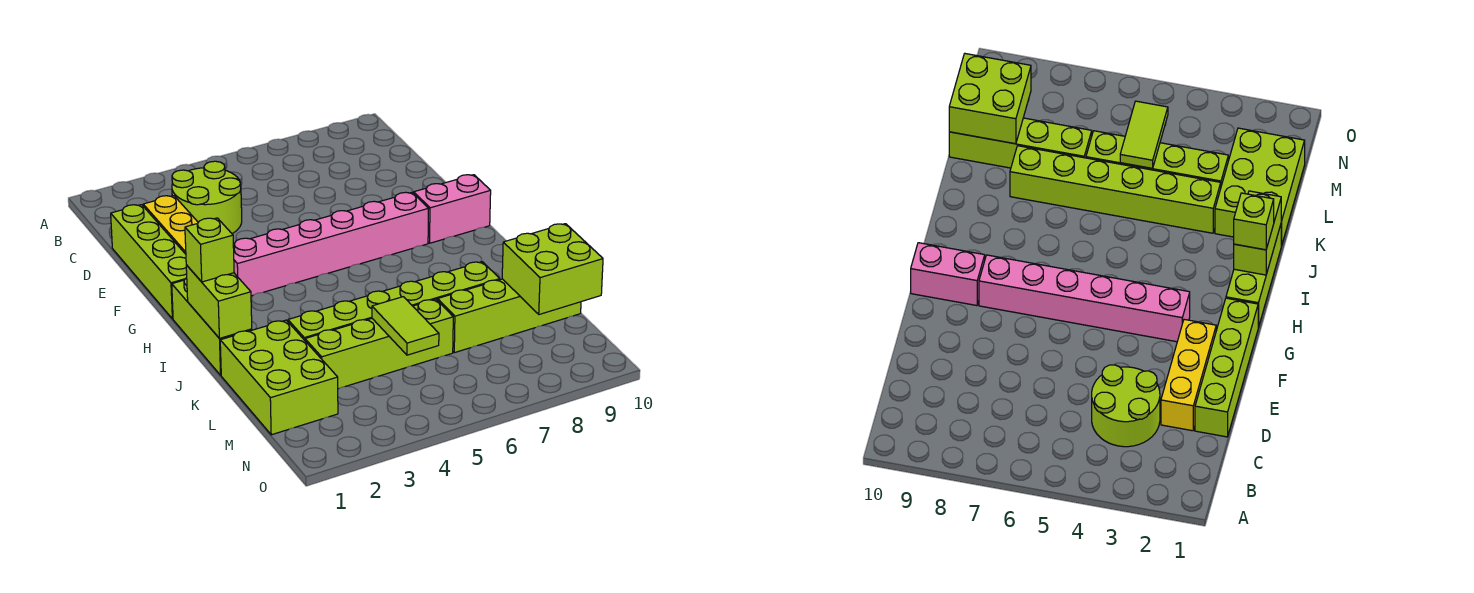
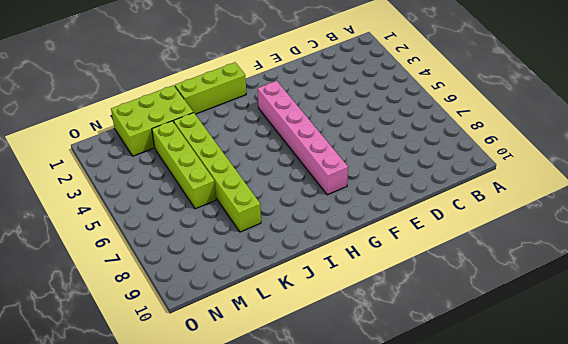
none -> lime 2x2 round brick [172,161,242,234]
none -> lime 1x4 brick [111,205,187,319]
none -> yellow 1x3 brick [143,196,198,254]

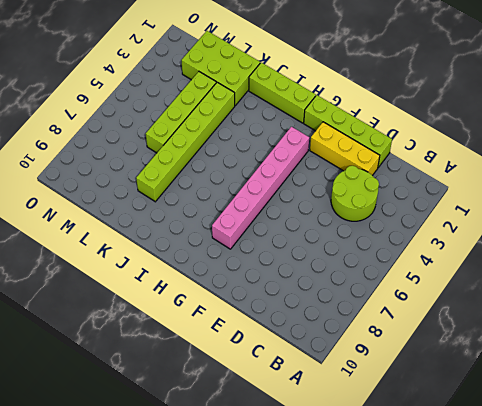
none -> pink 1x2 brick [414,175,491,243]
none -> lime 1x4 brick [438,279,581,353]
none -> lime 1x2 brick [186,265,252,338]

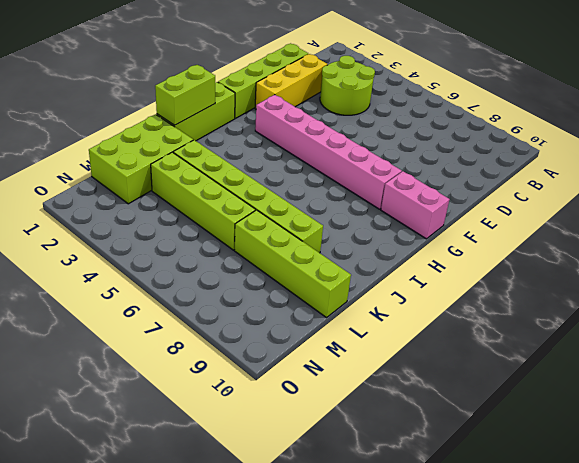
none -> lime 1x2 tile [372,297,439,355]
none -> lime 2x2 brick [502,224,603,314]
none -> lime 1x1 brick [185,218,234,282]

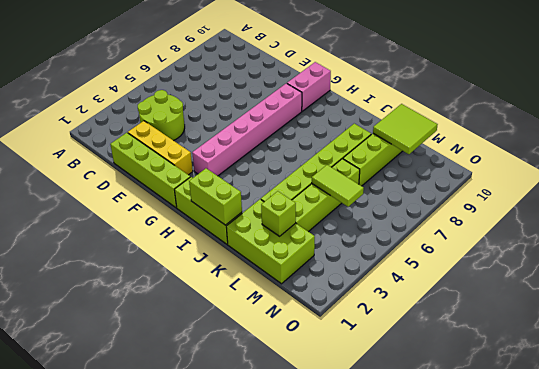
lime 1x1 brick [261,191,296,236] -> lime 1x1 brick moved to [185,218,234,282]
lime 2x2 tile [373,104,438,154] -> lime 2x2 brick [502,224,603,314]

